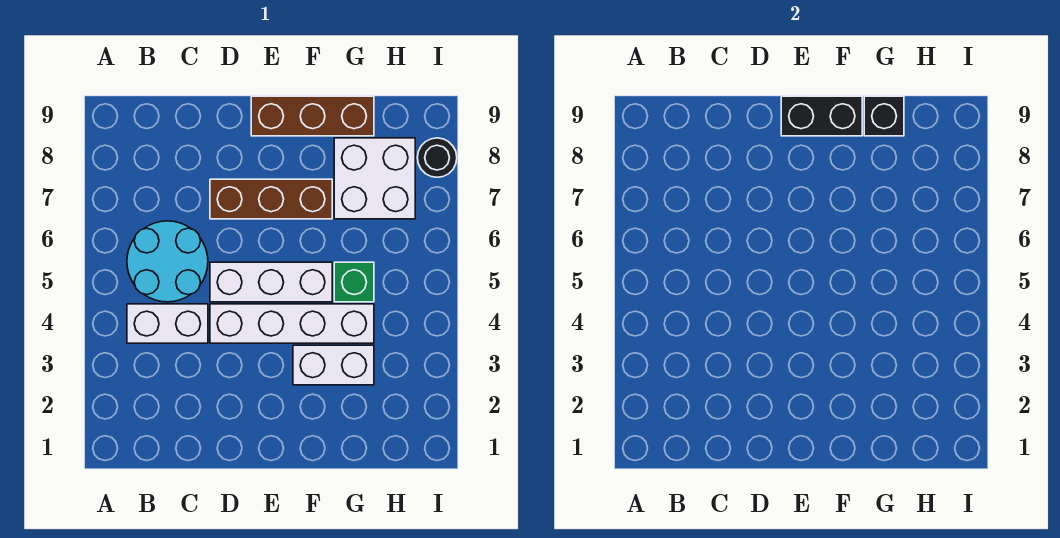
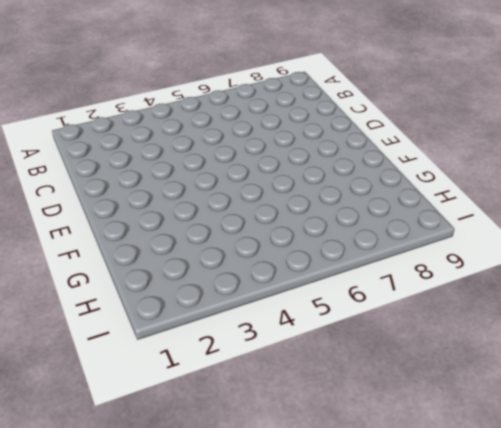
none -> white 1x2 brick [127,304,208,343]
none -> cyan 2x2 round brick [127,221,208,302]
none -> white 1x4 brick [210,304,374,343]

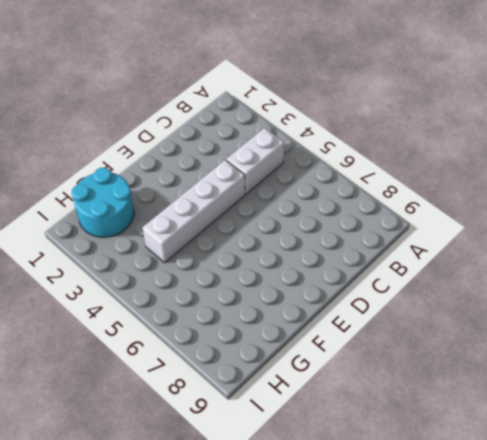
cyan 2x2 round brick [72,168,134,237] -> cyan 2x2 round brick moved to [127,221,208,302]
none -> white 1x3 brick [210,262,332,302]
none -> brown 1x3 brick [210,179,332,219]
none -> brown 1x3 brick [251,96,374,136]

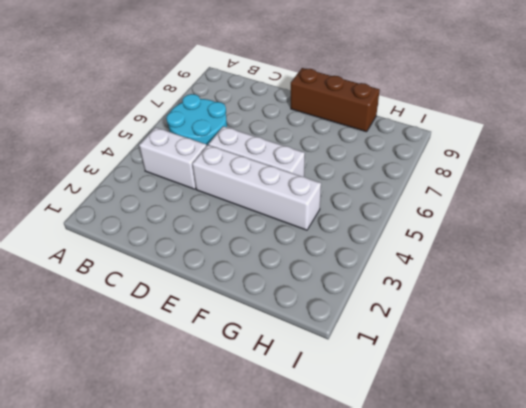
none -> brown 1x3 brick [210,179,332,219]
none -> white 1x2 brick [293,345,374,385]
none -> green 1x1 brick [334,262,374,302]

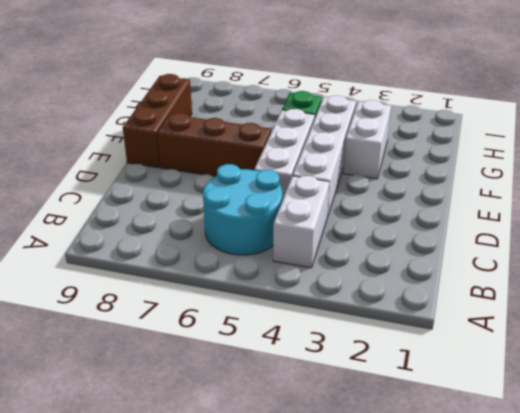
brown 1x3 brick [157,113,271,176] -> brown 1x3 brick turned to [210,179,332,219]
none -> white 2x2 brick [334,138,415,219]
none -> black 1x1 round brick [417,138,457,177]
none -> black 1x2 brick [781,96,862,136]

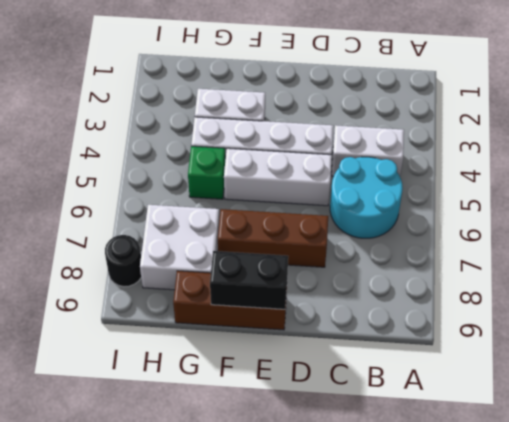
none -> black 1x1 brick [864,96,904,136]

